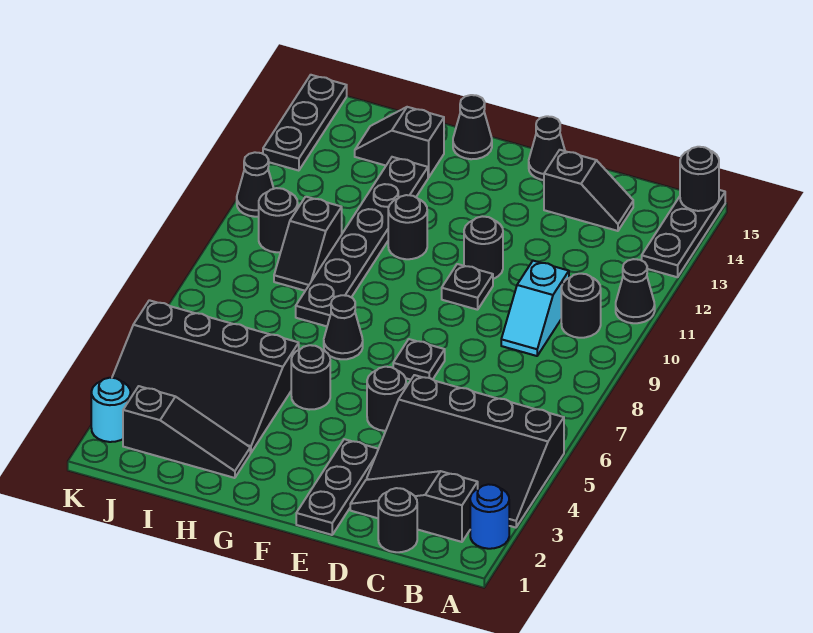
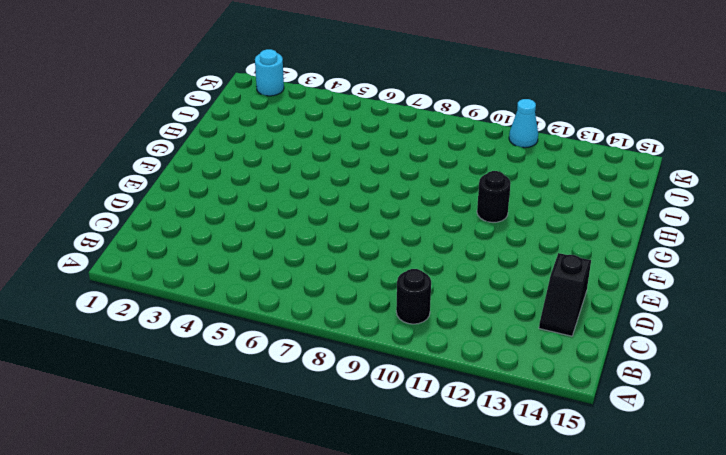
cyan 1x1 cone [509,99,538,148] -> black 1x1 cone [237,152,274,217]
none -> blue 1x1 round brick [470,484,509,549]
none -> black 3x4 slope [367,375,564,528]
none -> black 1x1 cone [616,259,655,323]

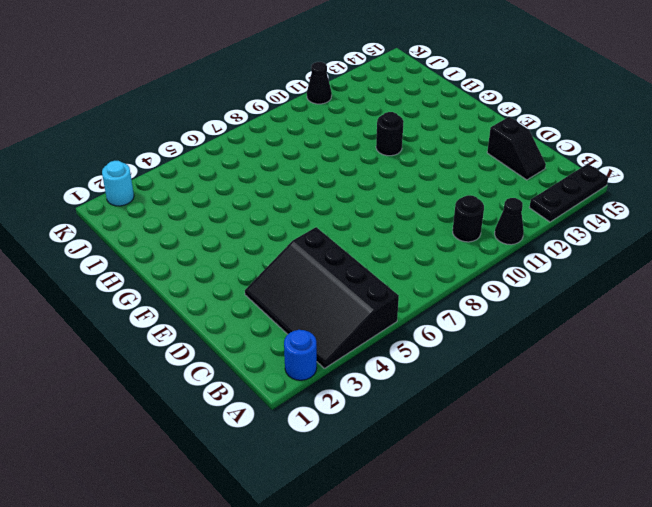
none -> black 1x3 slope [350,471,478,542]
none -> black 1x1 round brick [378,488,417,552]
none -> cyan 1x2 slope [501,261,569,356]

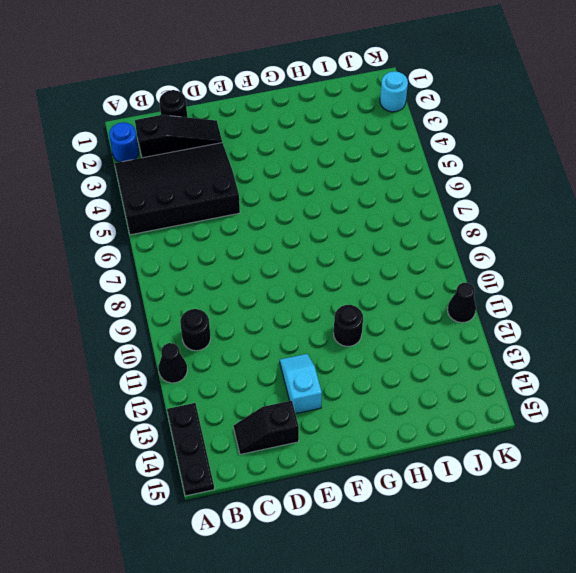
cyan 1x2 slope [280,354,322,414] -> cyan 1x2 slope moved to [501,261,569,356]
none -> black 1x3 plate [296,439,378,535]
none -> black 1x1 round brick [367,367,406,431]
none -> black 1x1 plate [393,339,445,380]

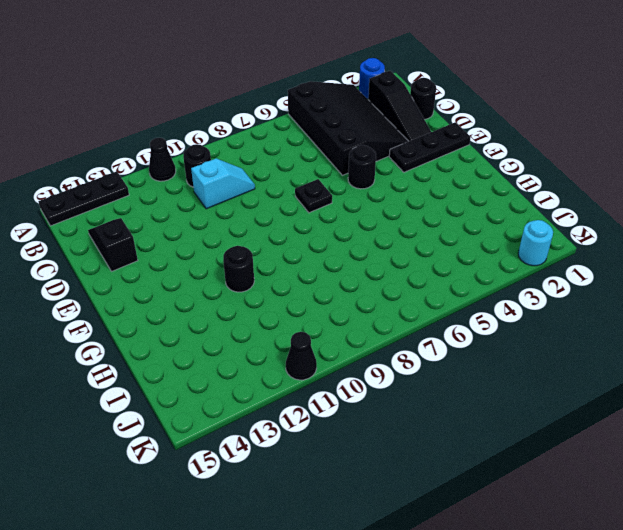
none -> black 1x1 plate [442,264,493,310]
none -> black 1x1 round brick [464,216,503,279]
none -> black 1x1 cone [529,116,565,180]

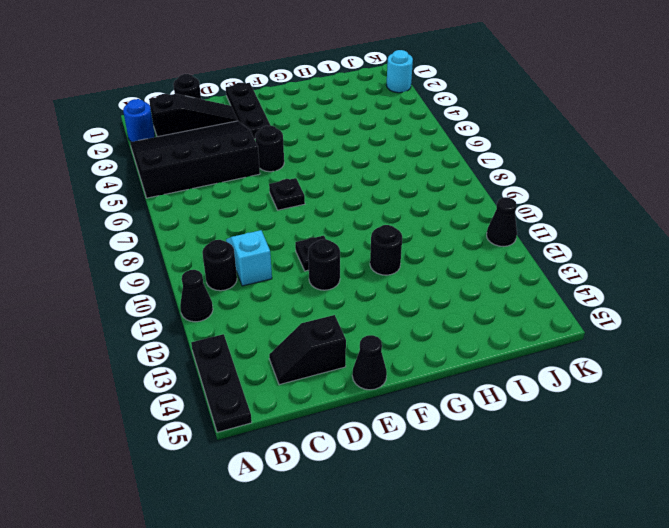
none -> black 1x1 round brick [291,345,330,410]
none -> black 1x1 cone [324,295,363,359]
none -> black 1x1 cone [453,95,492,159]

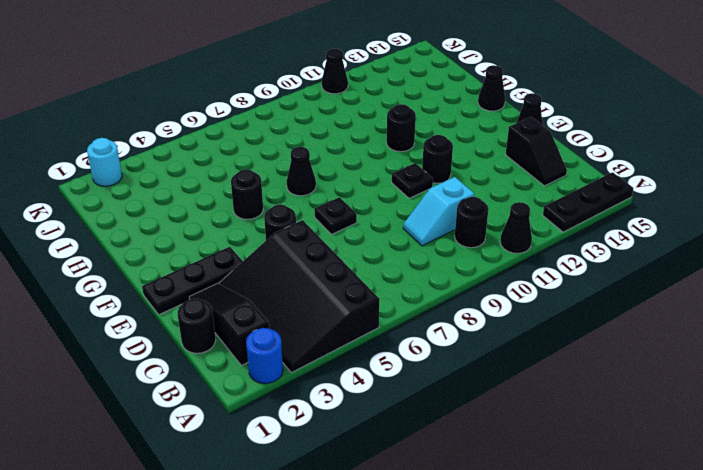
none -> black 1x3 slope [123,386,250,478]
none -> black 3x4 slope [112,300,299,453]
none -> black 1x6 plate [296,157,428,326]

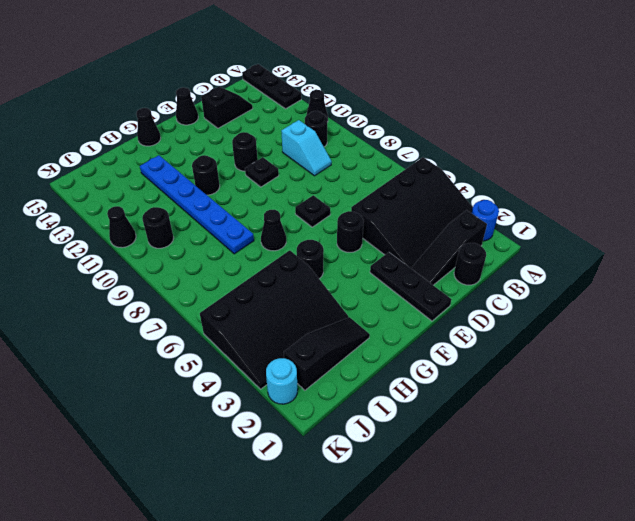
blue 1x6 plate [140,155,254,254] -> black 1x6 plate [296,157,428,326]
none -> black 1x2 slope [355,107,444,178]
none -> black 1x2 slope [274,197,342,291]
none -> black 1x3 plate [263,75,347,171]

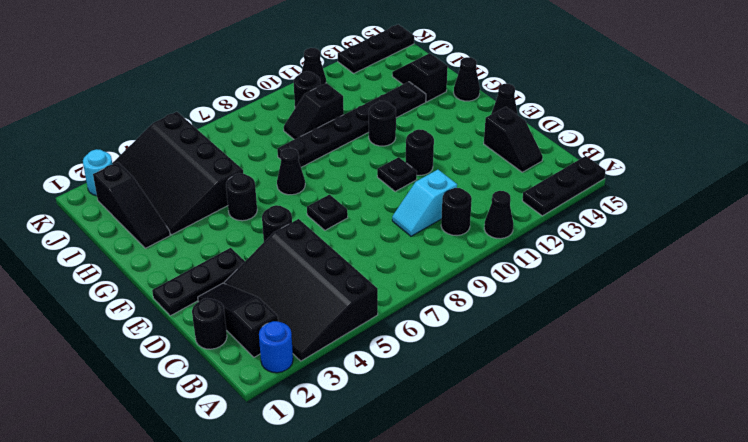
none -> black 1x1 round brick [680,147,719,211]

